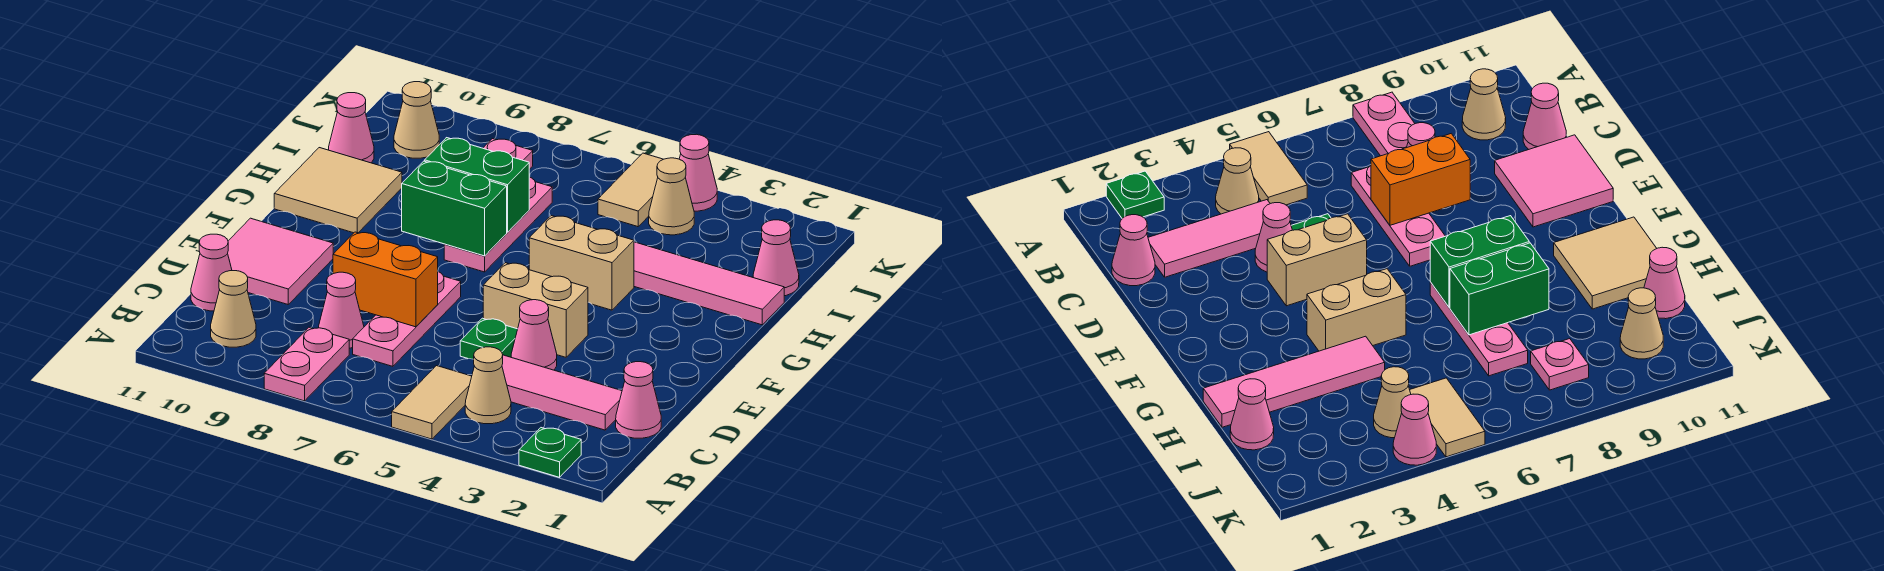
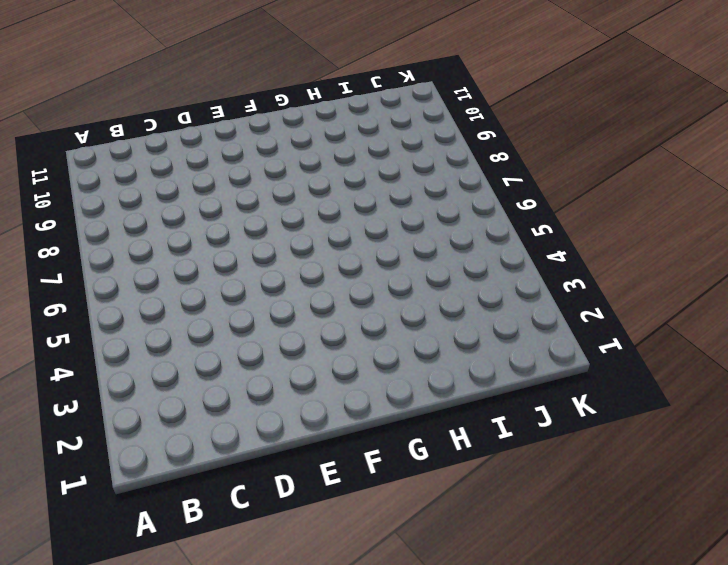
none -> green 1x1 plate [519,428,581,477]
none -> tan 1x2 tile [392,366,472,439]
none -> pink 1x2 plate [264,327,349,401]

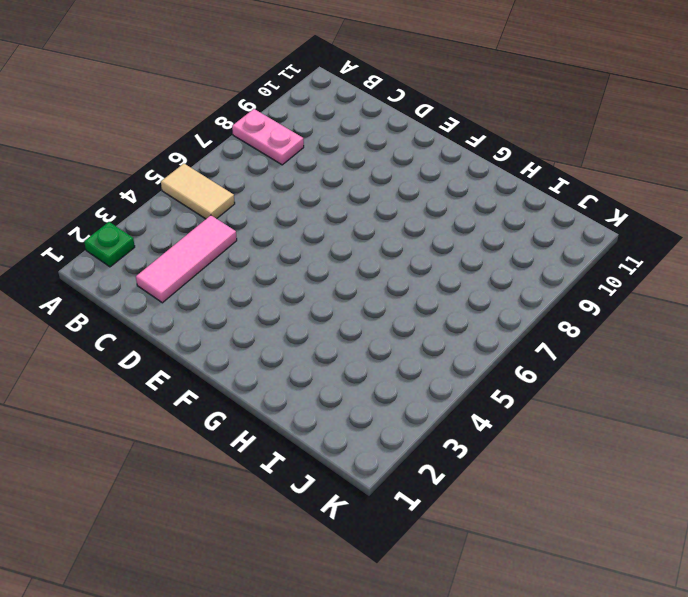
none -> tan 1x1 cone [465,347,511,424]
none -> tan 1x1 cone [211,271,256,347]
none -> pink 1x1 cone [616,362,661,438]

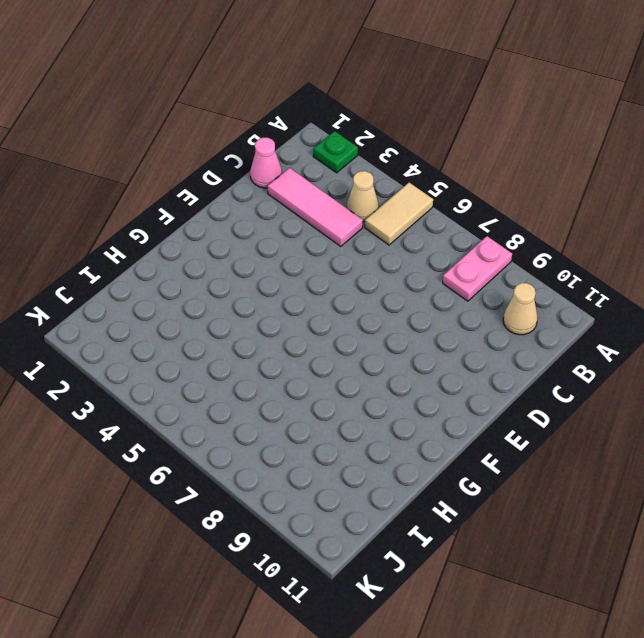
none -> pink 1x3 plate [353,272,461,366]
none -> pink 1x1 cone [319,272,364,348]
none -> pink 1x1 cone [191,234,232,311]

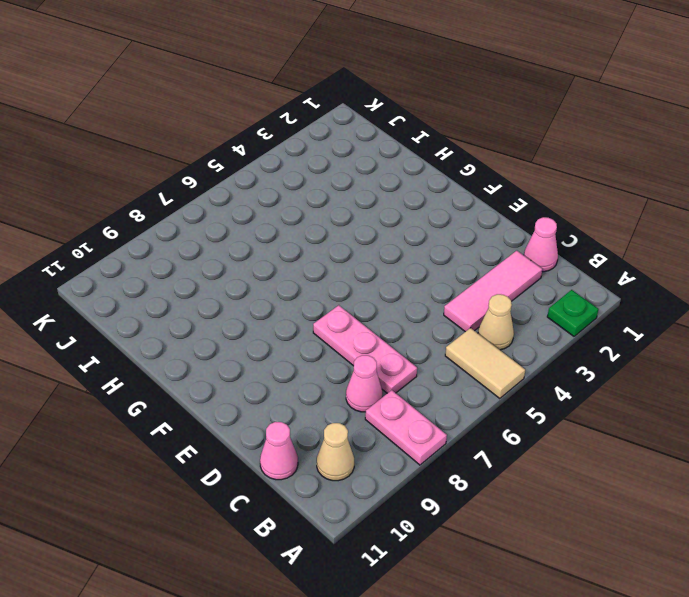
none -> pink 1x1 cone [511,300,557,370]
none -> green 1x1 plate [460,318,518,359]
none -> pink 2x2 tile [228,218,333,304]

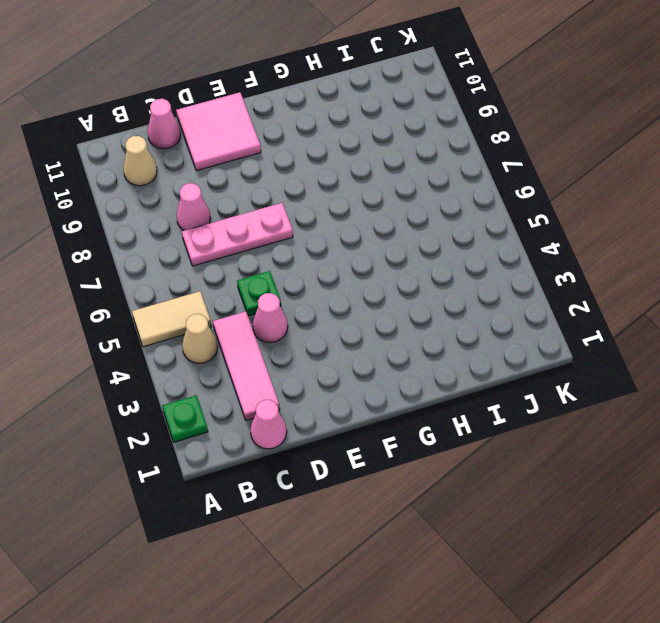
none -> pink 1x2 plate [264,327,349,401]
none -> tan 1x2 brick [483,263,588,357]
none -> tan 1x2 brick [529,216,634,310]

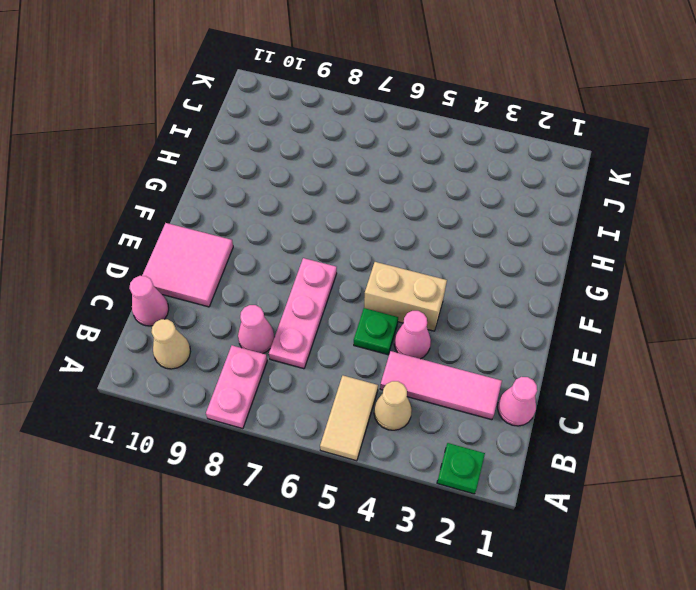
none -> tan 1x2 brick [529,216,634,310]
none -> pink 1x3 plate [444,177,552,272]
none -> tan 2x2 tile [274,148,402,233]

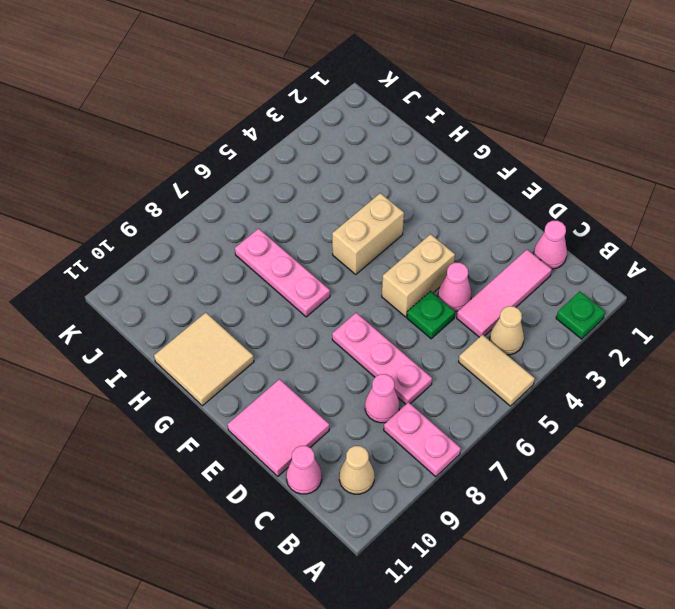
none -> pink 1x4 tile [634,242,784,325]
none -> pink 1x1 cone [753,220,799,296]
none -> pink 1x1 cone [329,93,374,163]

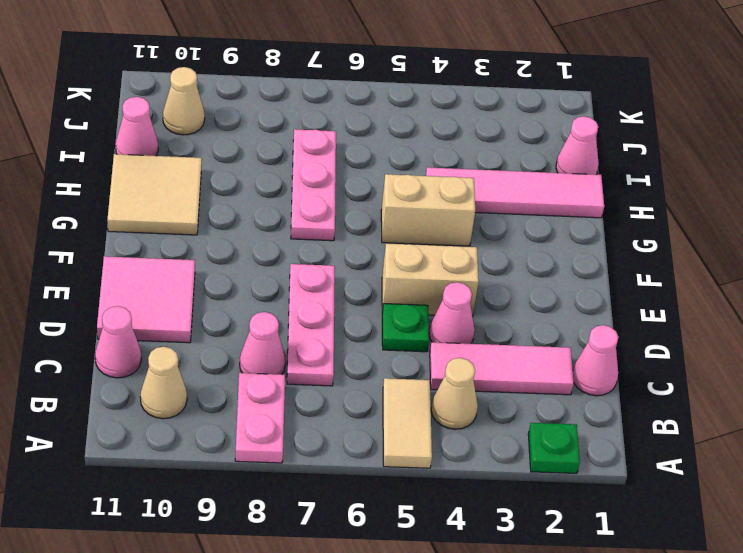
none -> tan 1x1 cone [649,158,694,235]
none -> tan 1x2 tile [598,153,663,227]
none -> pink 1x1 plate [483,139,533,169]

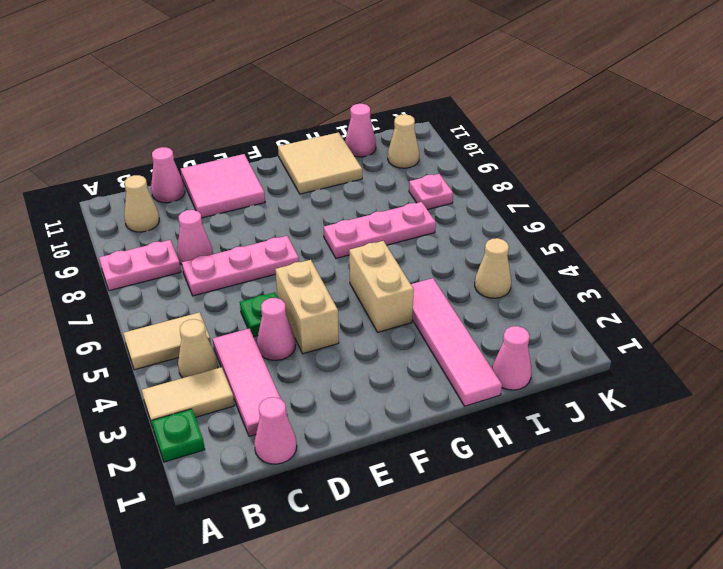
tan 1x2 tile [142,367,234,427] -> tan 1x2 tile moved to [598,153,663,227]
none -> pink 1x1 cone [679,134,717,211]
none -> orange 1x2 brick [333,232,438,327]
none -> green 1x2 brick [402,161,507,256]

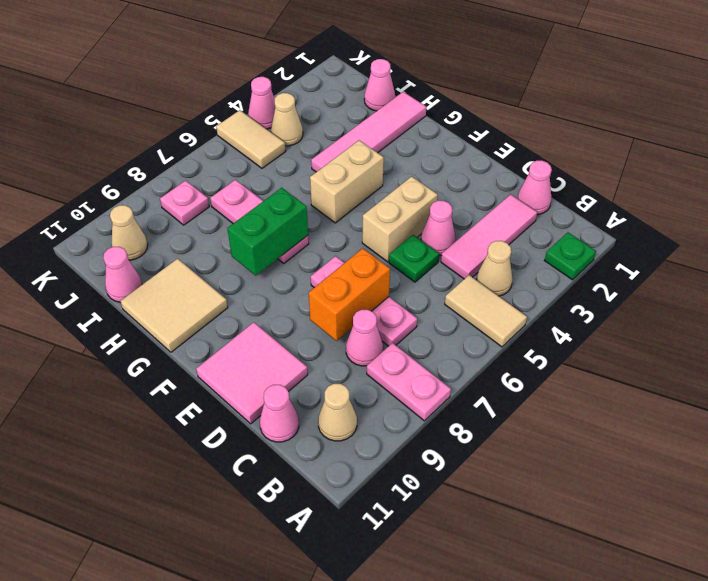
none -> green 1x2 brick [425,138,529,232]

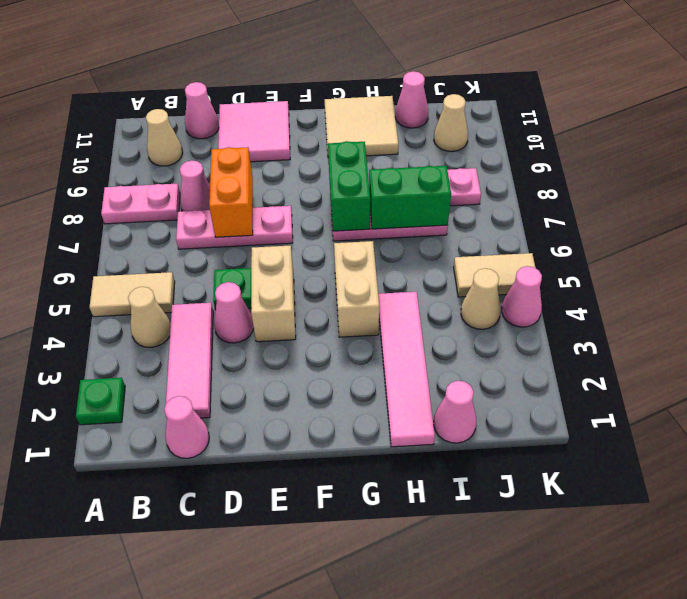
green 1x2 brick [369,166,451,229] -> green 1x2 brick turned to [425,138,529,232]

